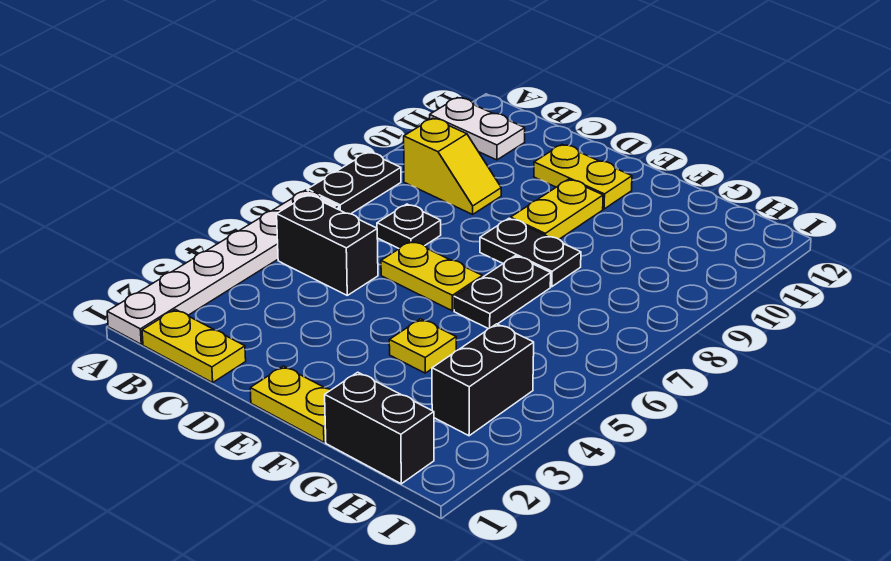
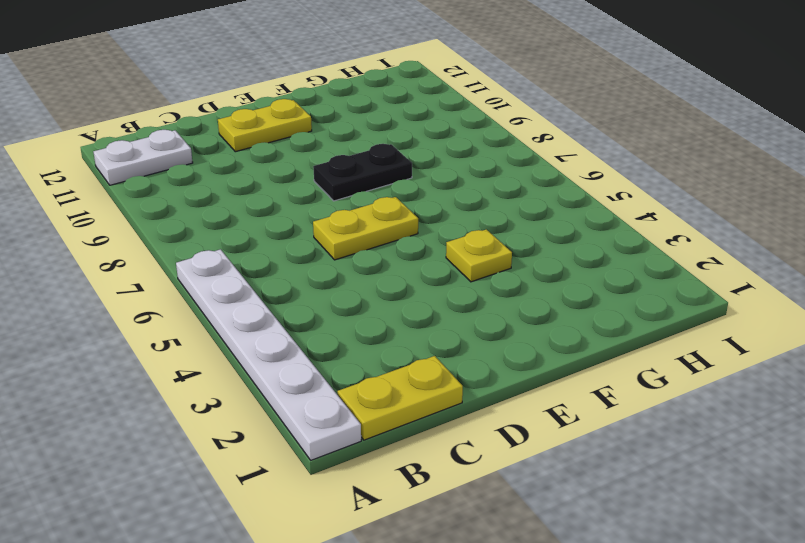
none -> black 1x2 plate [307,152,401,214]
none -> black 1x2 brick [277,195,378,295]
none -> yellow 1x2 slope [404,118,501,214]

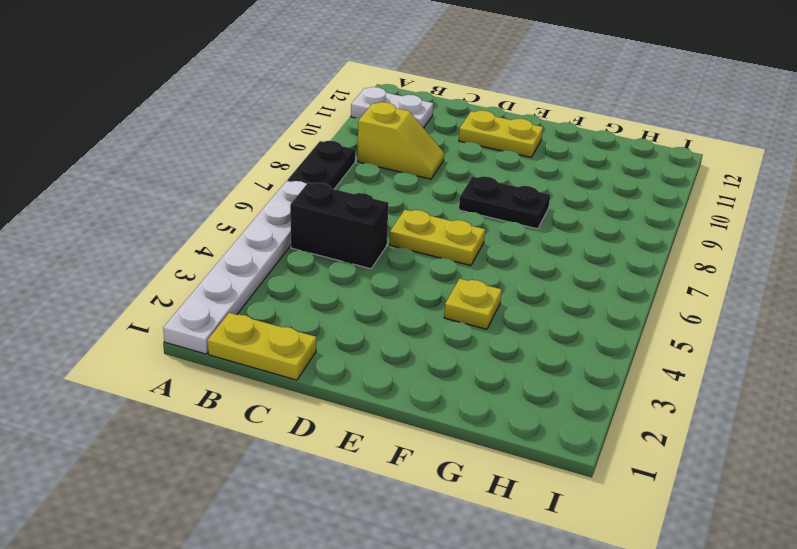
none -> black 1x1 plate [377,204,441,249]
none -> yellow 1x2 plate [250,366,331,442]
none -> yellow 1x2 plate [511,179,603,239]

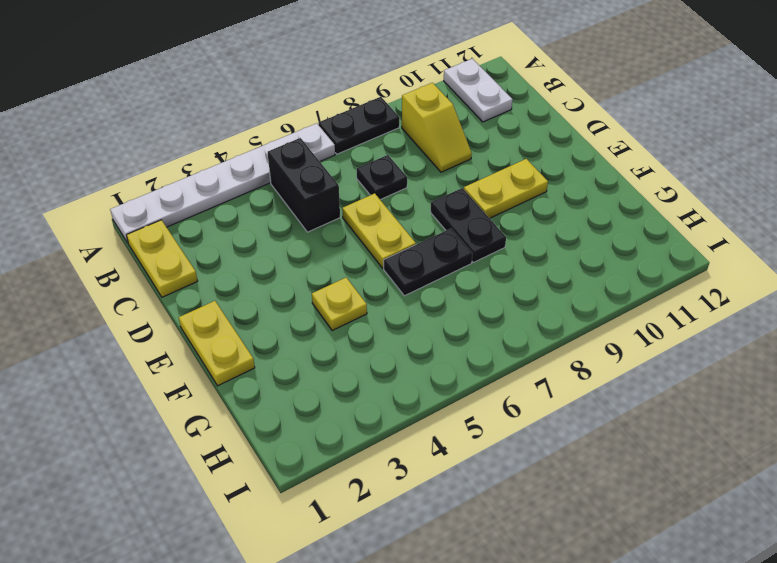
none -> yellow 1x2 plate [534,144,632,209]
none -> black 1x2 brick [325,372,434,484]
none -> black 1x2 brick [432,324,534,436]

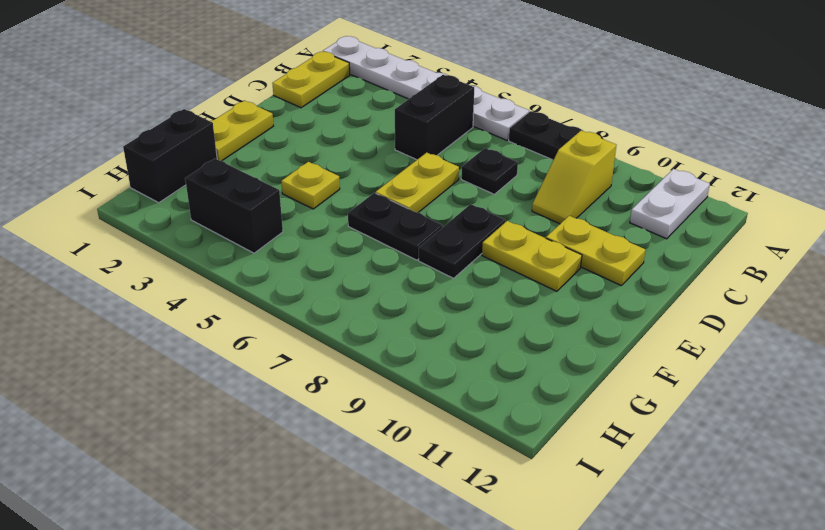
yellow 1x2 plate [546,216,646,286] -> yellow 1x2 plate turned to [534,144,632,209]

